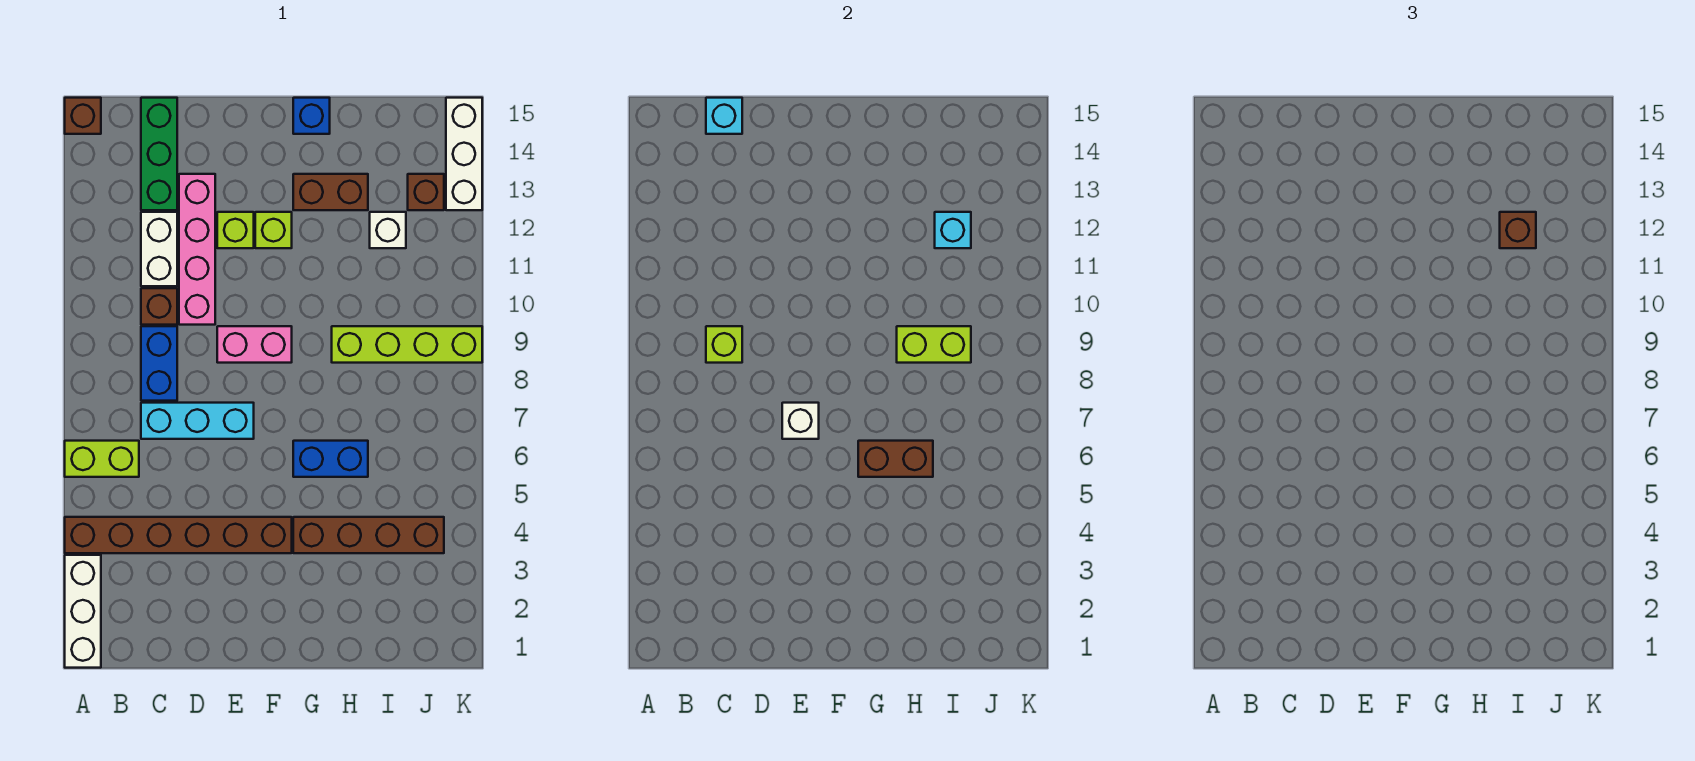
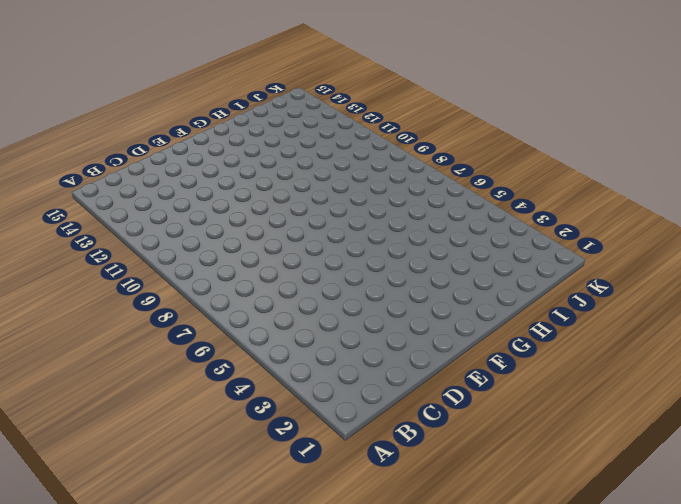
none -> white 1x3 brick [65,555,101,668]
none -> brown 1x6 brick [65,517,292,553]
none -> lime 1x2 brick [65,441,139,477]

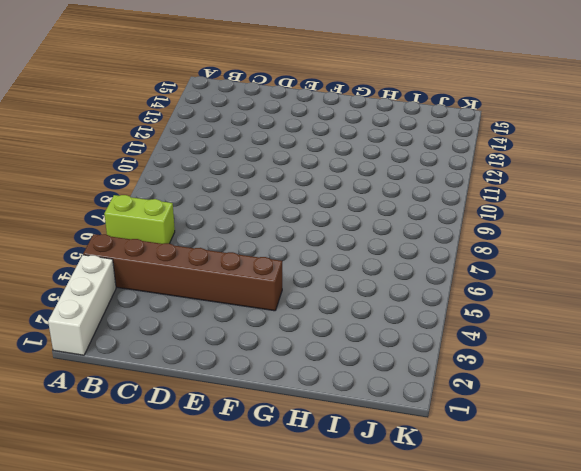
none -> brown 1x1 brick [65,98,101,134]
none -> cyan 1x3 brick [141,403,254,439]
none -> blue 1x2 brick [141,326,177,401]

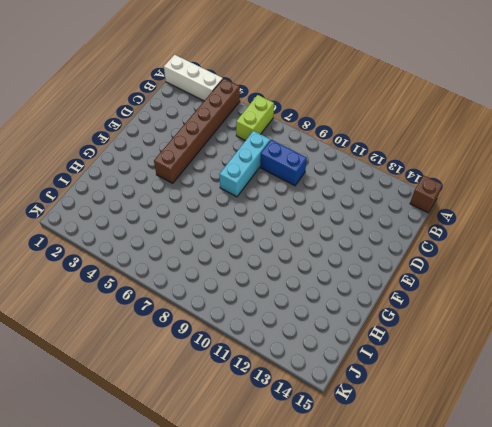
none -> brown 1x1 brick [141,288,177,325]
none -> white 1x2 brick [141,212,177,286]
none -> green 1x3 brick [141,98,177,210]

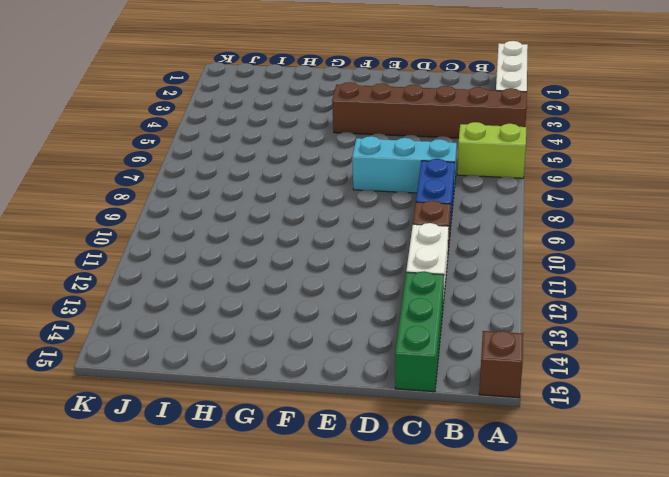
none -> pink 1x4 brick [179,174,215,325]
none -> pink 1x2 brick [217,326,292,363]
none -> lime 1x1 brick [217,212,254,248]

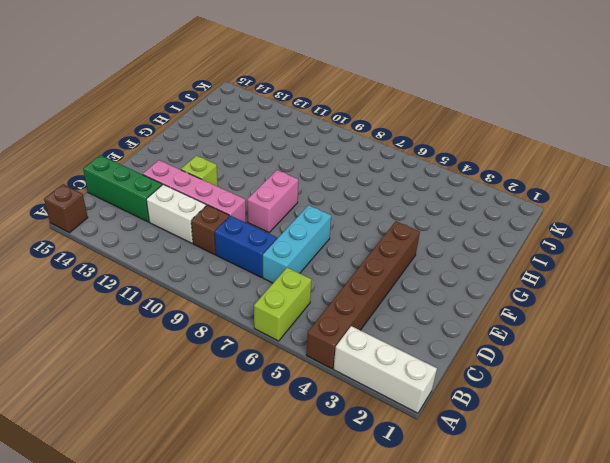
none -> lime 1x1 brick [255,212,292,248]
none -> brown 1x4 brick [293,517,444,553]
none -> blue 1x2 brick [293,441,368,477]

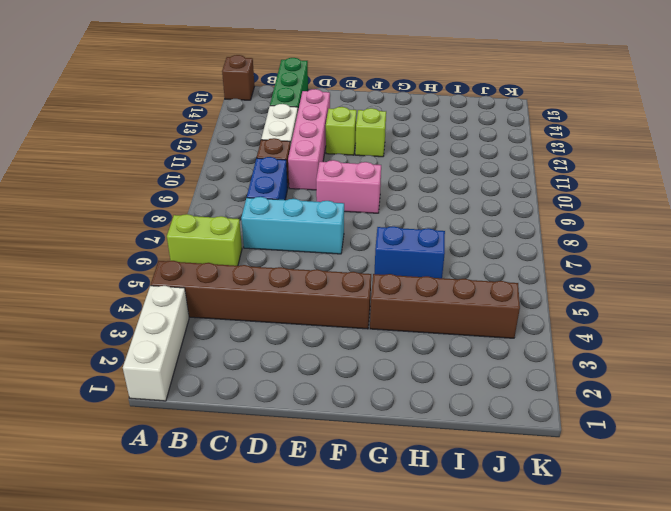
none -> brown 1x2 brick [293,174,368,210]
none -> blue 1x1 brick [293,98,330,134]
none -> lime 1x4 brick [332,326,482,363]

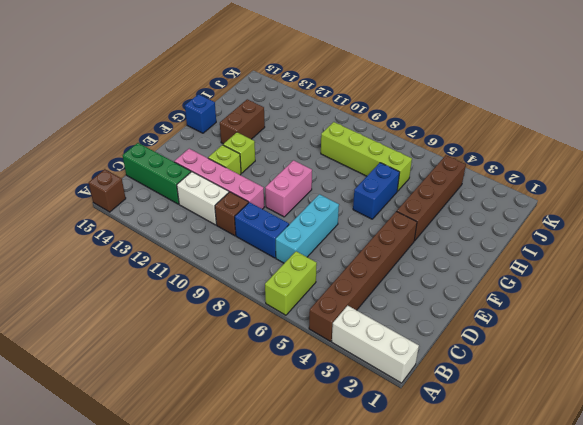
lime 1x4 brick [321,122,412,191] -> lime 1x4 brick turned to [332,326,482,363]
none -> white 1x1 brick [370,212,406,248]
none -> brown 1x1 brick [408,174,444,210]
none -> white 1x3 brick [446,98,482,210]

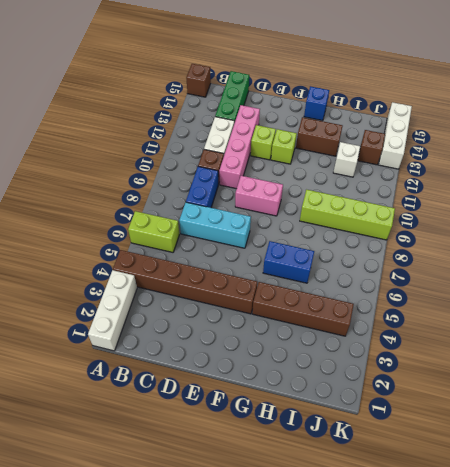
none -> lime 1x1 brick [706,326,742,363]
none -> cyan 1x1 brick [706,98,742,134]
none -> white 1x1 brick [782,403,819,439]

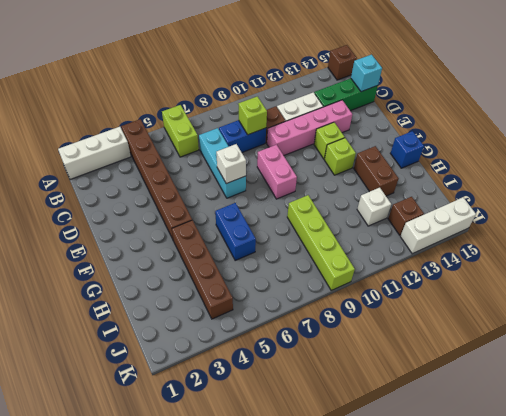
none -> brown 1x2 brick [858,441,933,477]
none -> lime 1x2 brick [897,326,971,363]
none -> cyan 1x1 brick [935,212,971,248]

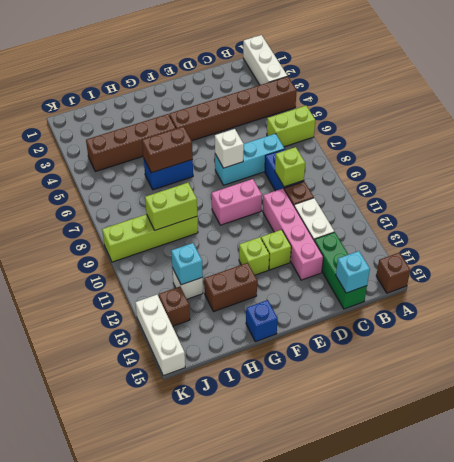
none -> brown 1x1 brick [1500,212,1536,248]

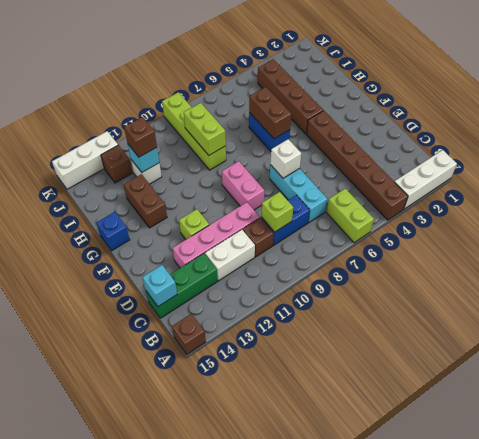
none -> lime 1x1 brick [255,212,292,248]

